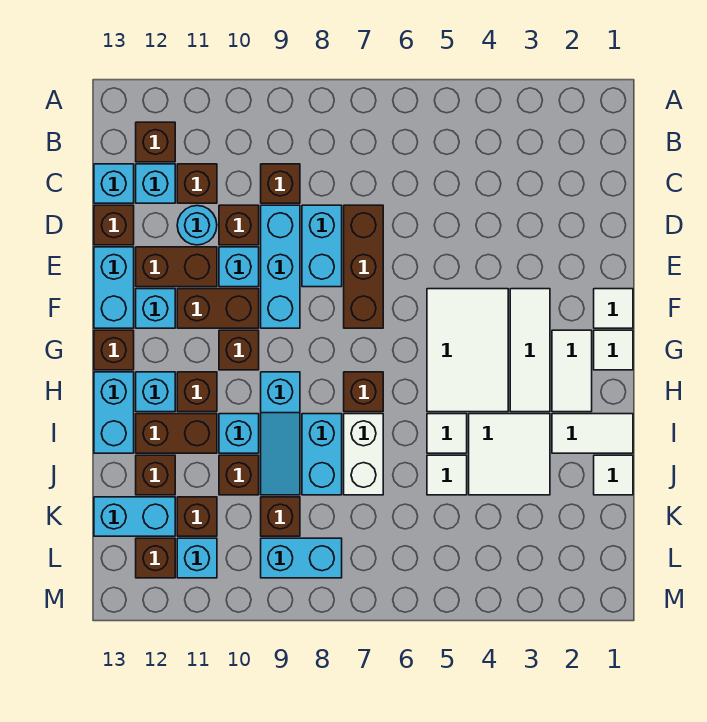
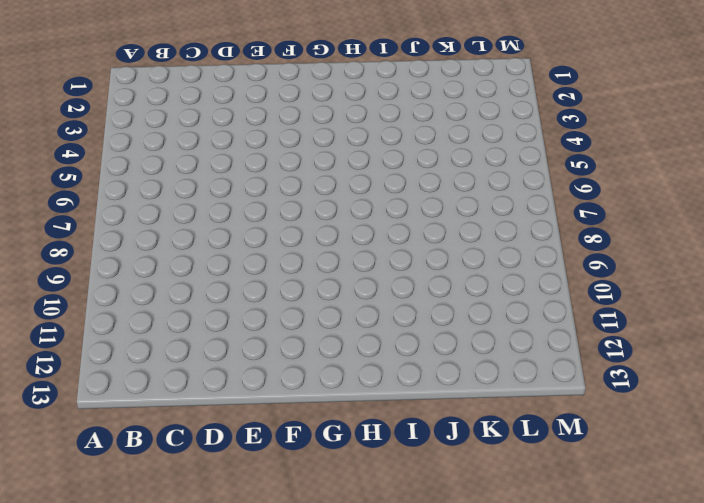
none -> brown 1x1 brick [136,122,175,162]
none -> brown 1x1 brick [261,164,300,203]
none -> brown 1x1 brick [177,164,217,203]
none -> cyan 1x1 brick [136,164,175,203]

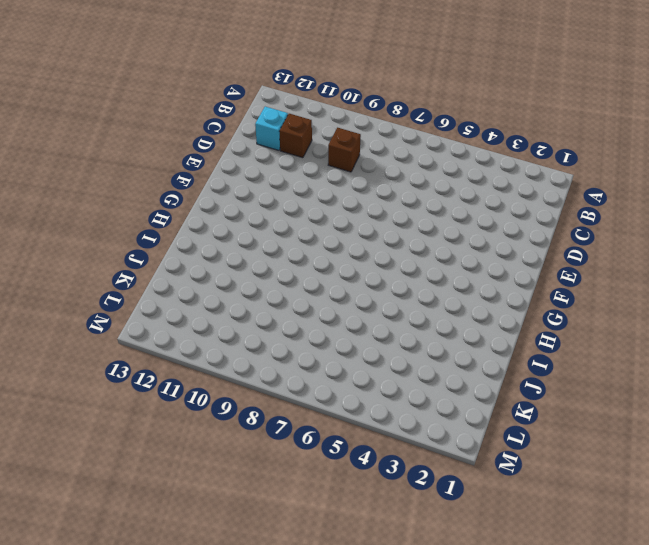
none -> brown 1x1 brick [136,122,175,162]
none -> cyan 1x1 brick [94,164,134,203]
none -> brown 1x3 brick [344,205,383,328]
none -> cyan 1x2 brick [302,205,342,287]

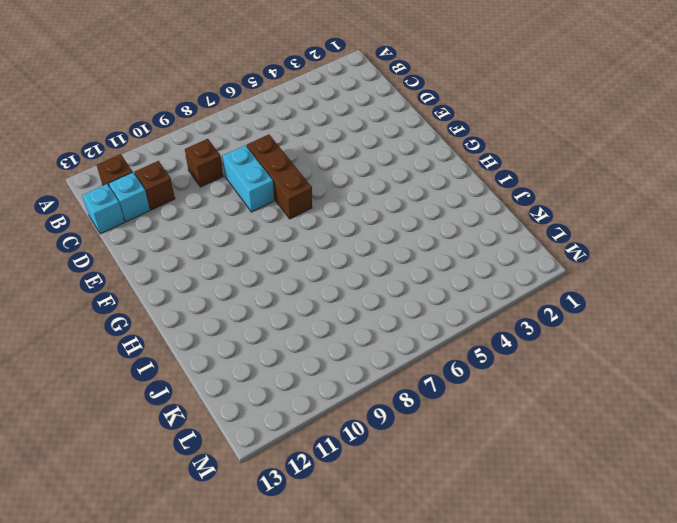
none -> cyan 1x3 brick [261,205,300,328]
none -> brown 1x1 brick [219,205,259,245]
none -> cyan 1x1 round brick [177,206,217,245]
none -> brown 1x1 brick [94,205,134,245]

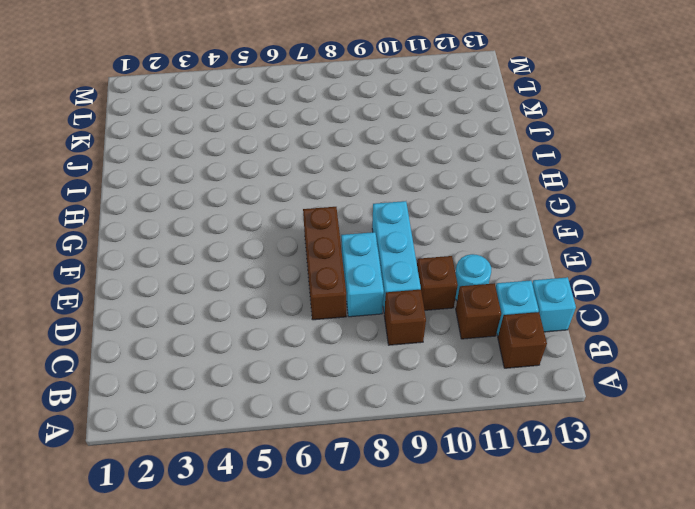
none -> brown 1x1 brick [94,205,134,245]
none -> cyan 1x1 brick [219,247,259,287]
none -> brown 1x2 brick [136,247,217,287]
none -> cyan 1x2 brick [94,247,134,328]

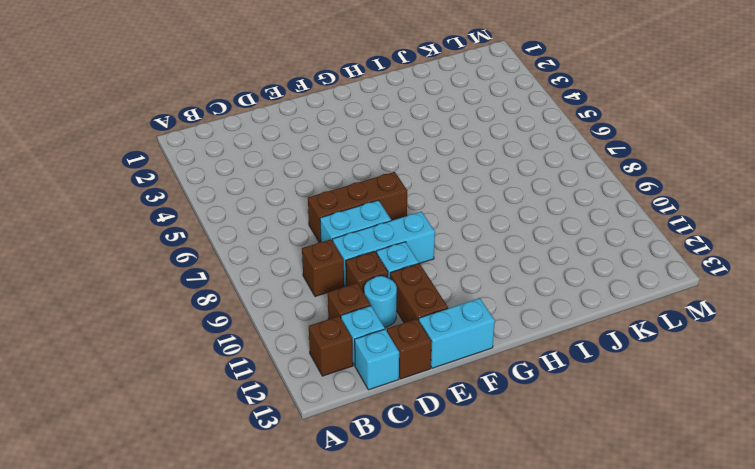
none -> white 1x1 tile [594,289,633,328]
none -> white 1x3 tile [510,289,550,412]
none -> white 2x3 tile [427,289,508,412]
none -> brown 1x2 brick [177,289,259,328]

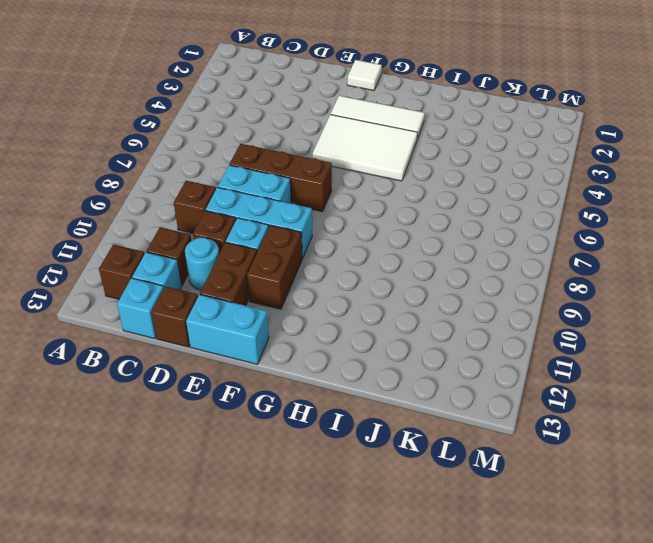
none -> cyan 1x1 brick [136,289,175,328]
none -> white 1x1 tile [594,330,633,370]
none -> white 1x2 tile [552,330,592,412]
none -> brown 1x1 brick [219,330,259,370]

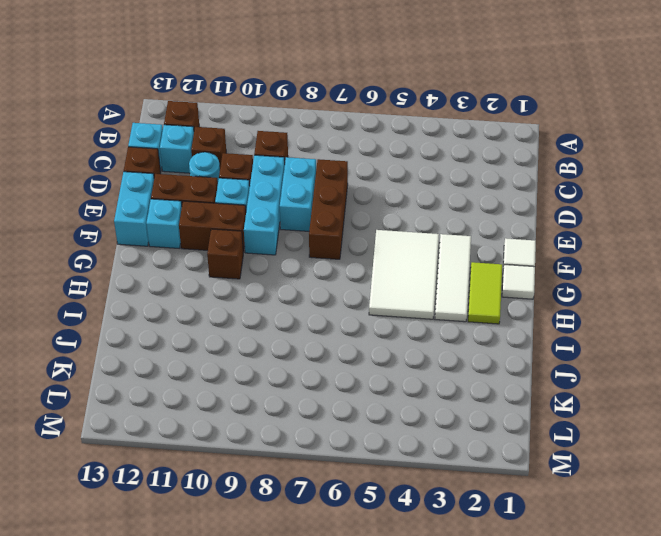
lime 1x2 tile [468,262,502,324] -> white 1x2 tile [552,330,592,412]
none -> brown 1x1 brick [94,330,134,370]
none -> brown 1x1 brick [344,372,383,412]
none -> cyan 1x3 slope [261,372,300,495]
none -> brown 1x1 brick [177,372,217,412]

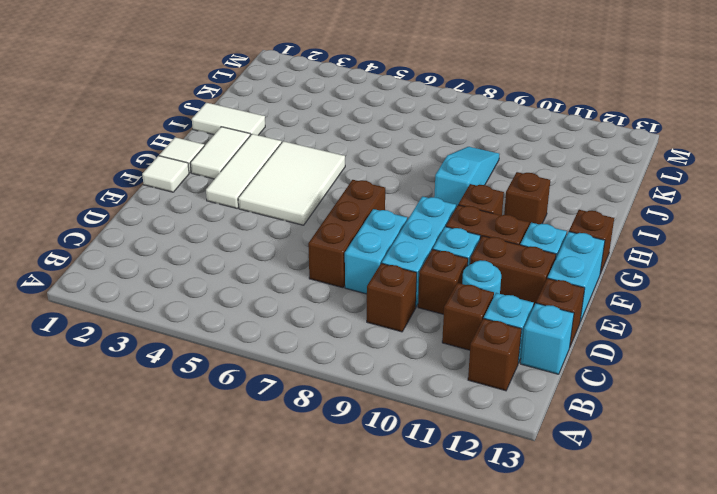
none -> brown 1x1 brick [344,372,383,412]
none -> cyan 1x1 brick [136,372,175,412]
none -> cyan 1x2 brick [94,372,134,453]
none -> white 2x2 tile [469,414,550,495]

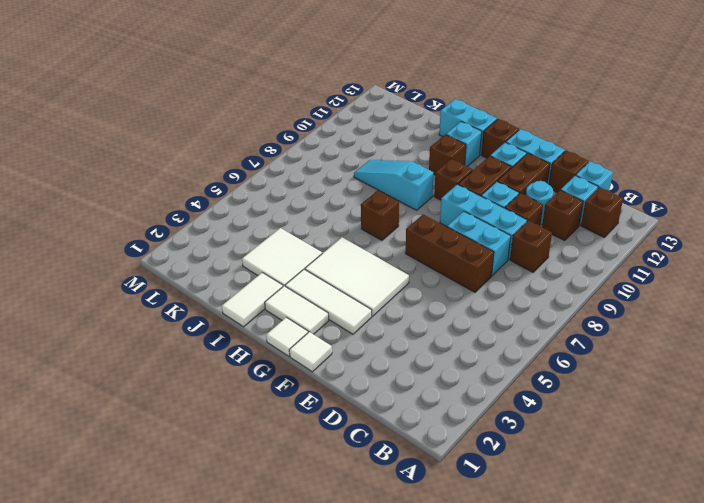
none -> white 1x1 tile [427,414,467,453]
none -> white 1x2 brick [344,414,383,495]
none -> cyan 1x2 brick [302,414,342,495]
none -> cyan 1x1 brick [219,414,259,453]

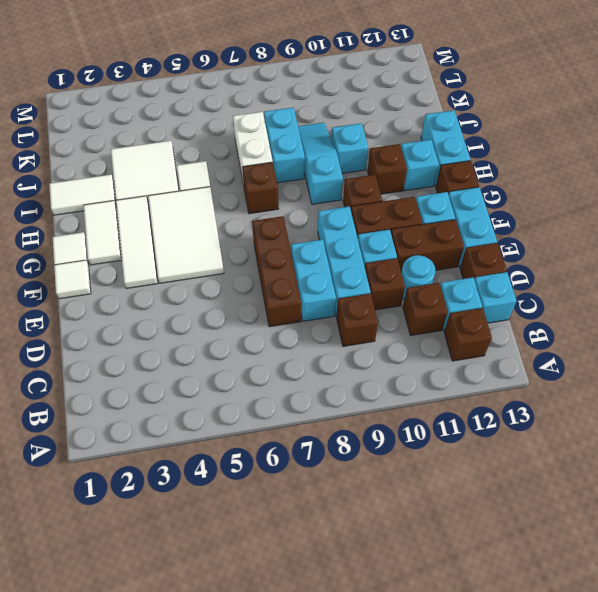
none -> brown 1x2 brick [136,414,217,453]
none -> white 1x1 tile [594,455,633,495]
none -> white 1x1 tile [427,455,467,495]
none -> brown 1x1 brick [219,455,259,495]

